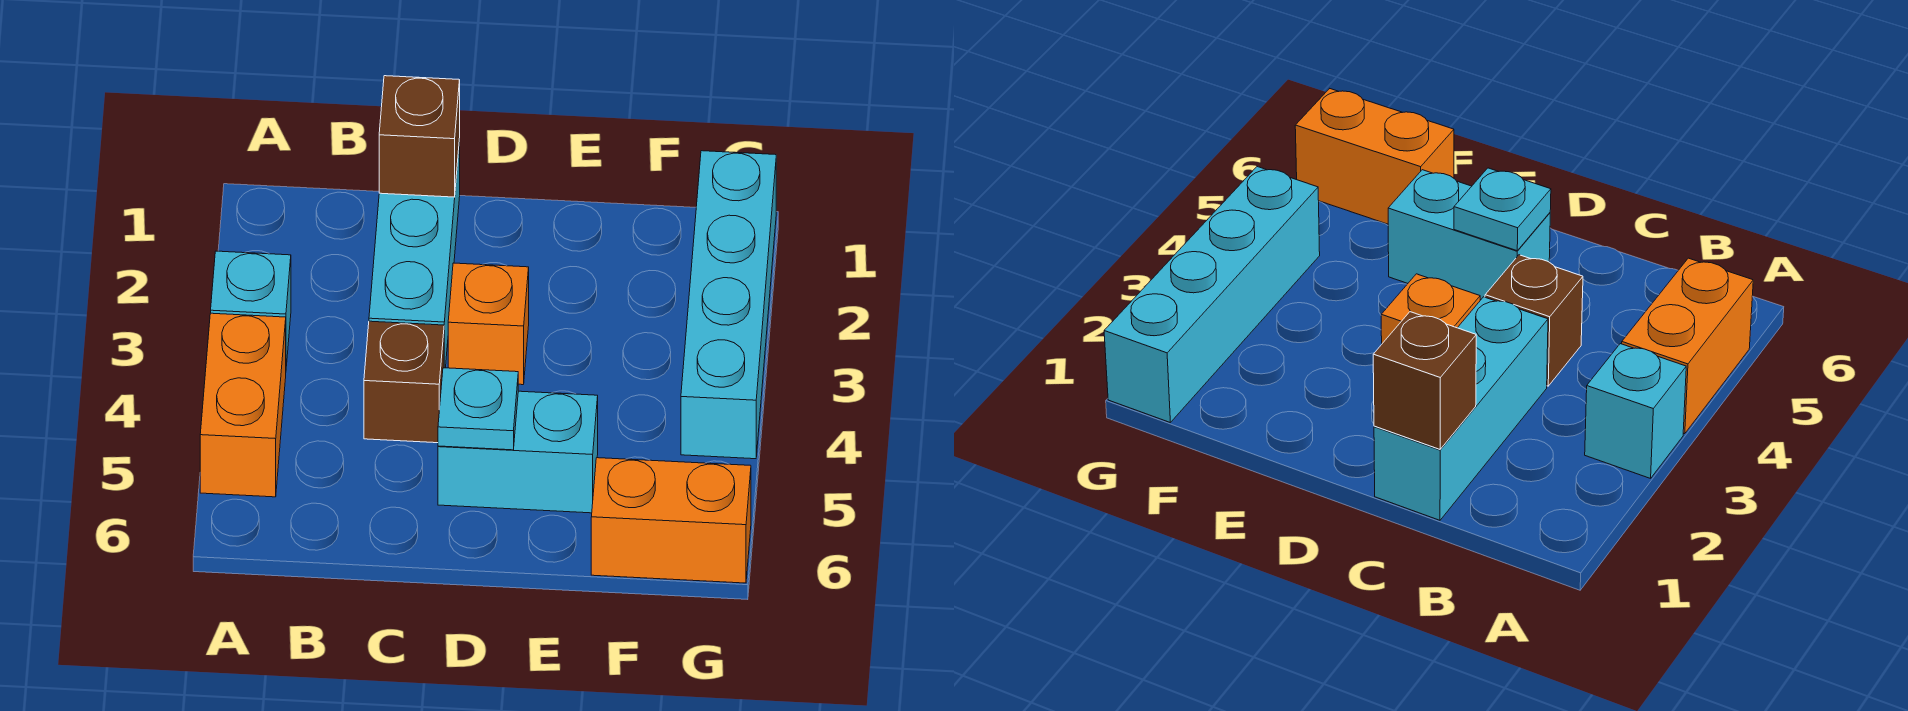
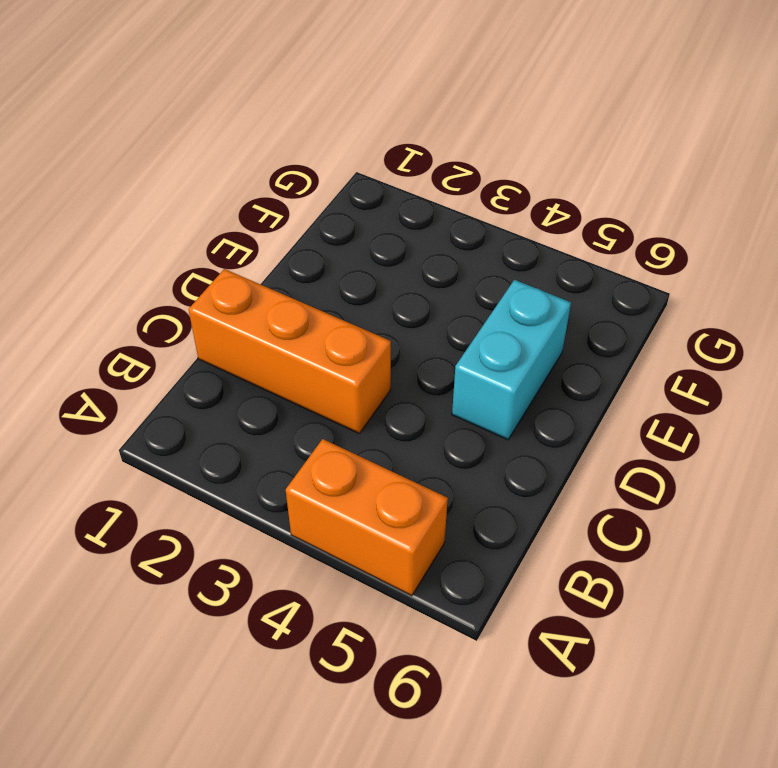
orange 1x3 brick [189,269,391,434] -> cyan 1x3 brick [369,139,460,368]
none -> cyan 1x1 brick [211,251,291,366]
none -> brown 1x1 brick [364,321,444,443]

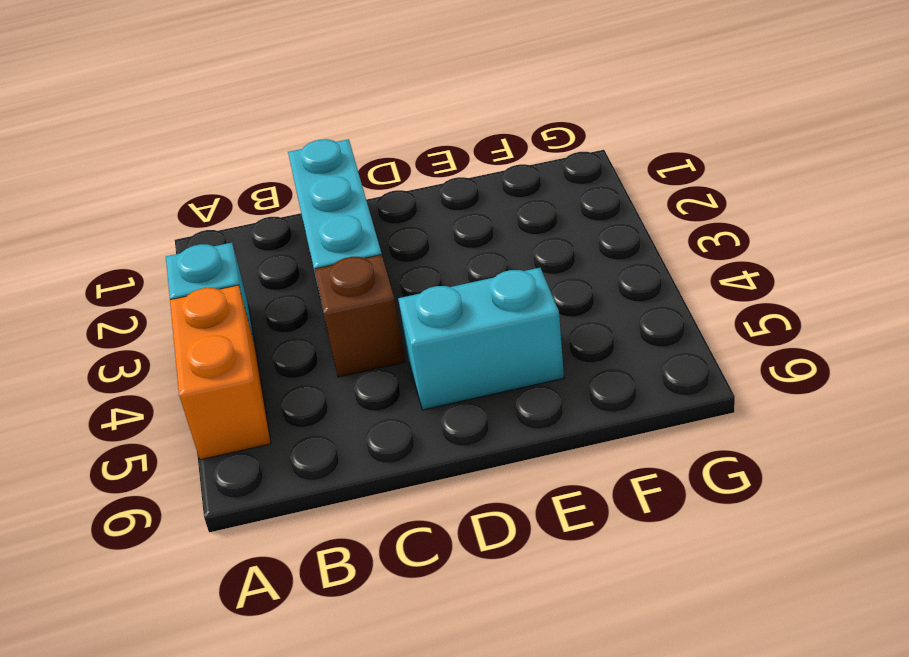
none -> orange 1x1 brick [448,263,529,385]
none -> orange 1x2 brick [591,458,751,583]

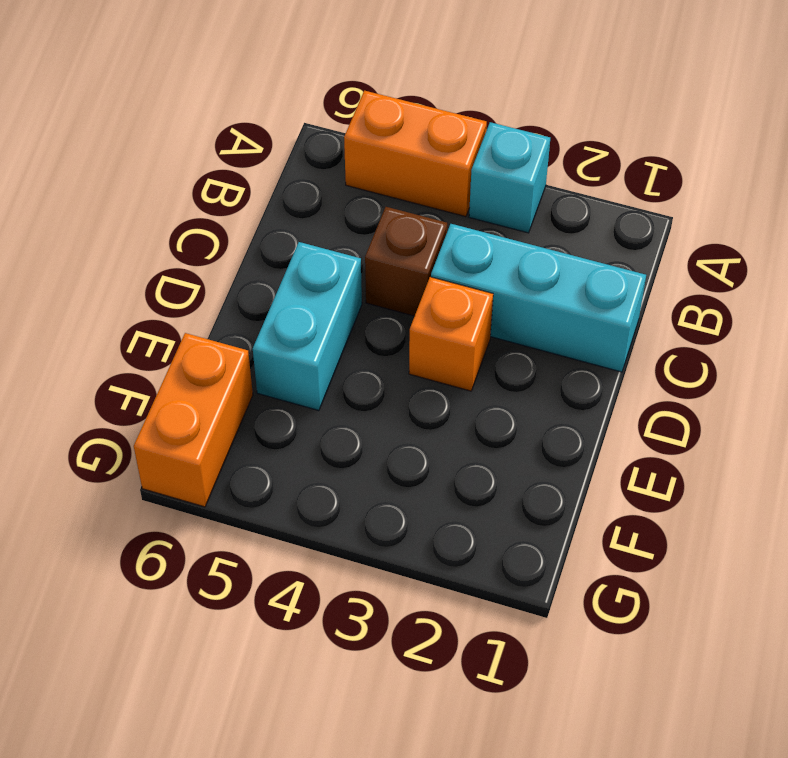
none -> cyan 1x4 brick [681,151,776,459]
none -> brown 1x1 brick [379,76,460,197]

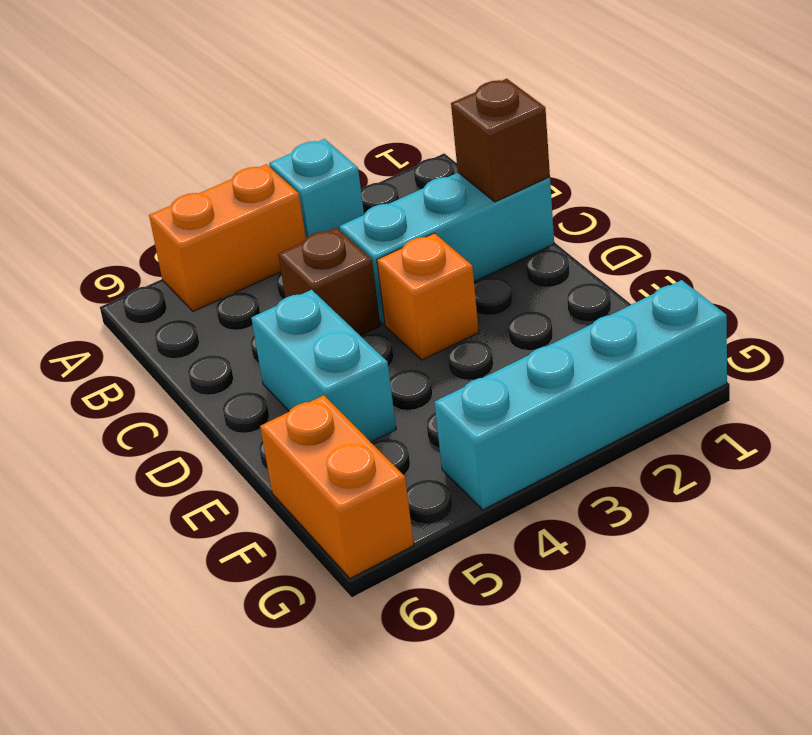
none -> cyan 1x1 plate [438,368,518,450]

